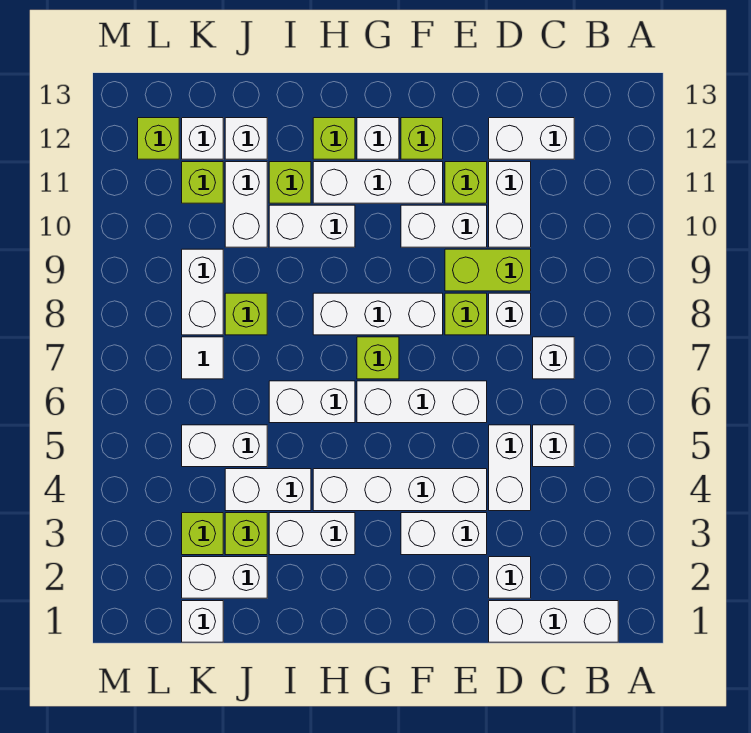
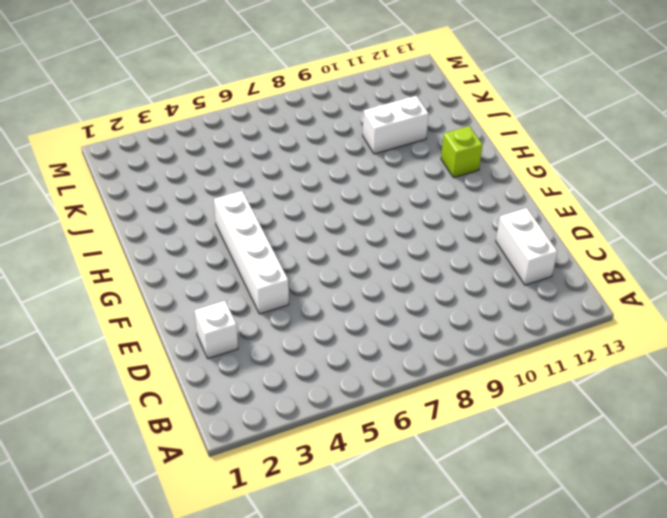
none -> white 1x3 brick [489,601,618,642]
none -> white 1x1 brick [533,425,574,467]
none -> white 1x1 brick [533,337,574,379]
none -> white 1x2 brick [489,425,531,511]

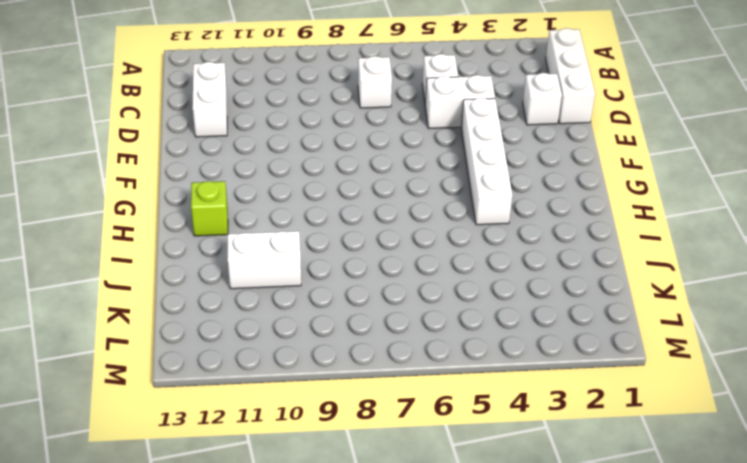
none -> white 1x1 brick [489,293,531,335]
none -> lime 1x2 brick [445,249,531,291]
none -> white 1x2 brick [489,162,531,247]
none -> white 1x2 brick [401,513,487,555]

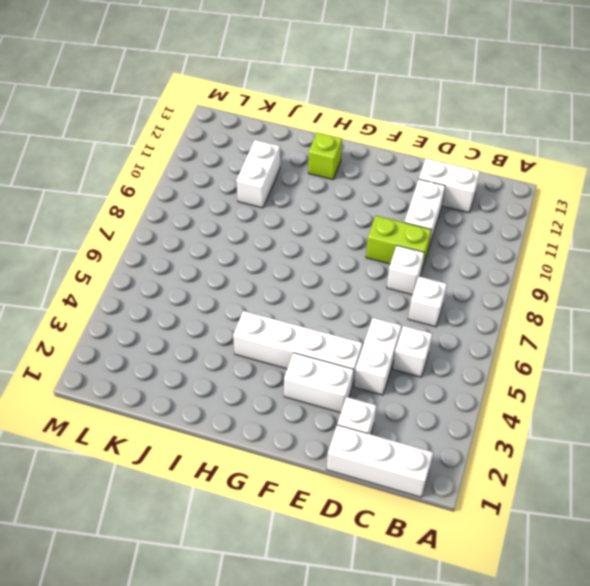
none -> white 1x3 brick [357,381,487,423]
none -> lime 1x1 brick [445,293,487,335]
none -> white 1x2 brick [401,205,487,247]
none -> lime 1x1 brick [445,162,487,203]

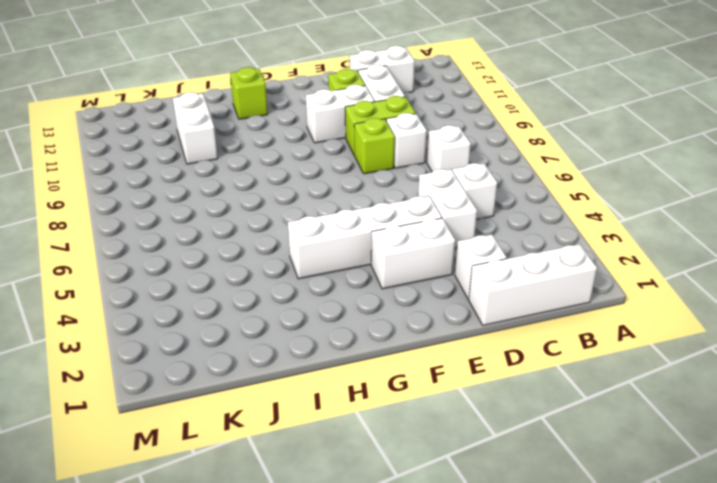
none -> white 1x3 brick [357,381,487,423]
none -> white 1x3 brick [313,293,443,335]
none -> white 1x3 brick [313,162,443,203]
none -> lime 1x1 brick [401,118,443,159]

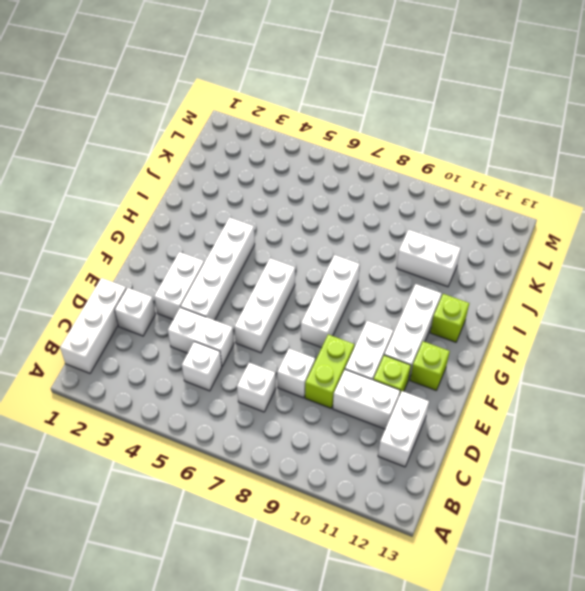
none -> lime 1x1 brick [445,293,487,335]
none -> lime 1x1 brick [357,337,399,379]
none -> white 1x1 brick [357,118,399,159]
none -> white 1x2 brick [269,513,355,555]

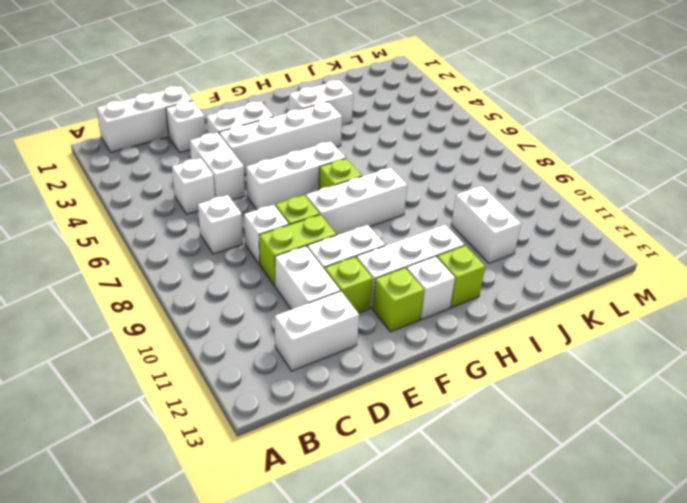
none -> white 1x2 brick [269,381,355,423]
none -> white 1x2 brick [269,205,355,247]
none -> white 1x2 brick [225,469,311,511]
none -> lime 1x1 brick [269,162,311,203]

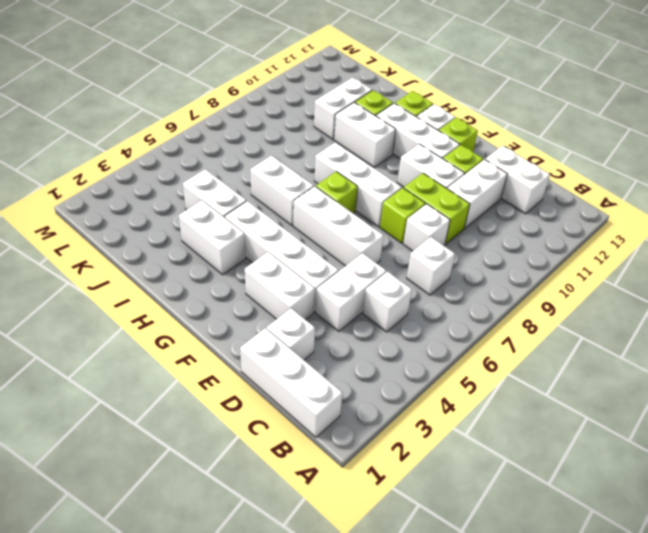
none -> white 1x2 brick [182,557,267,598]
none -> lime 1x1 brick [225,513,267,555]
none -> white 1x2 brick [182,425,267,467]
none -> lime 1x1 brick [225,293,267,335]

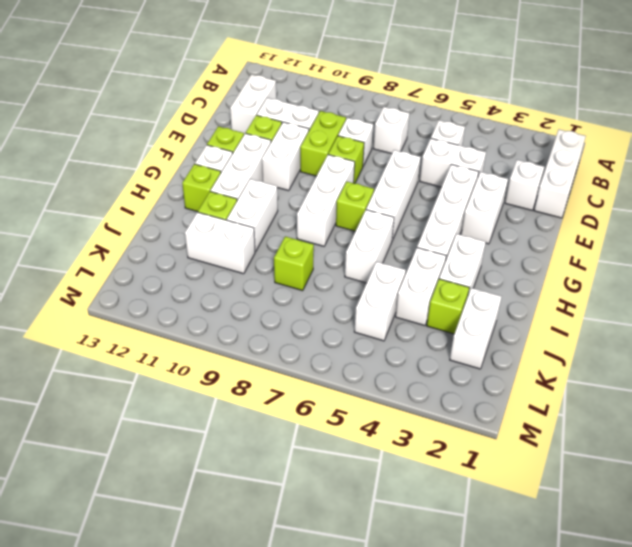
none -> white 1x1 brick [225,118,267,159]
none -> white 1x1 brick [182,601,223,642]
none -> lime 1x1 brick [182,513,223,555]
none -> white 1x1 tile [182,337,223,379]

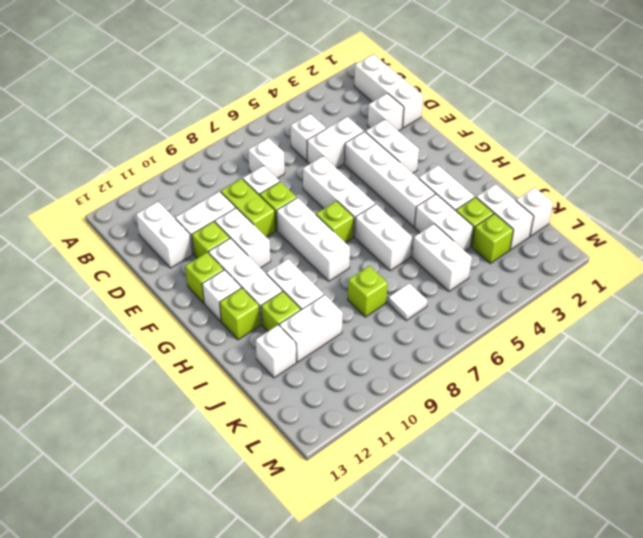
none -> white 1x2 brick [182,249,223,335]
none -> lime 1x1 brick [182,162,223,203]
none -> white 1x1 brick [182,118,223,159]
none -> lime 1x1 brick [138,118,179,159]

